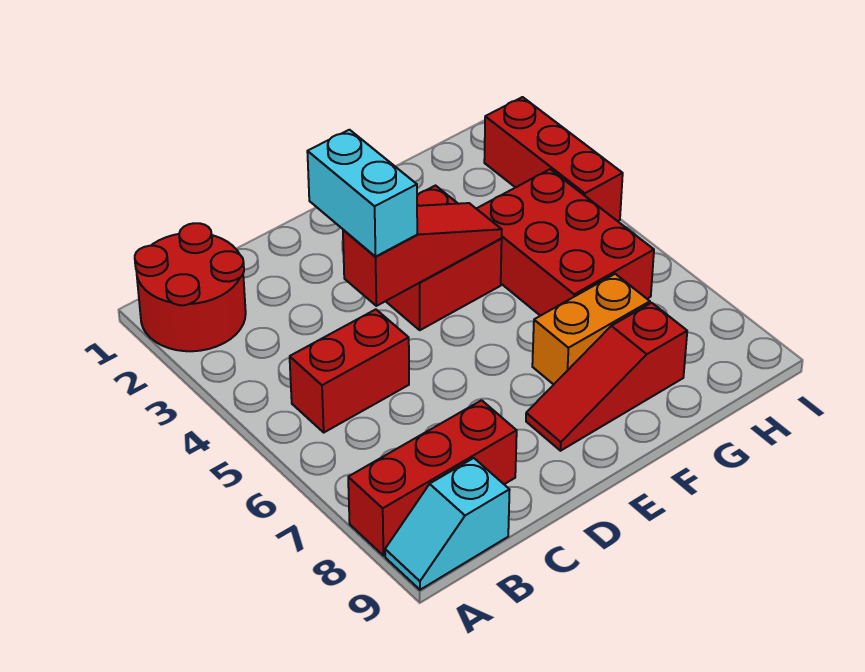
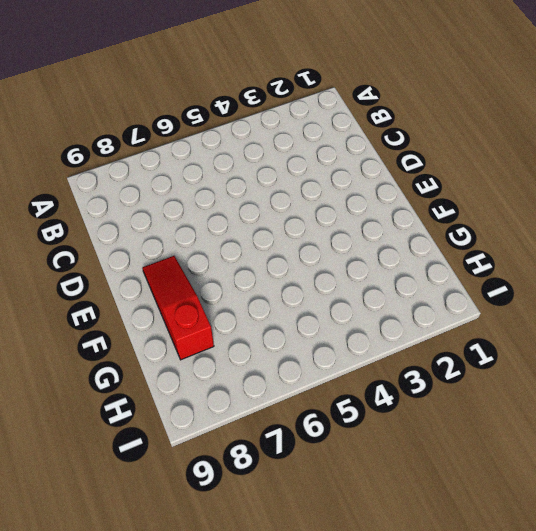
none -> red 2x2 round brick [135,223,246,351]
none -> red 1x3 brick [348,400,517,556]

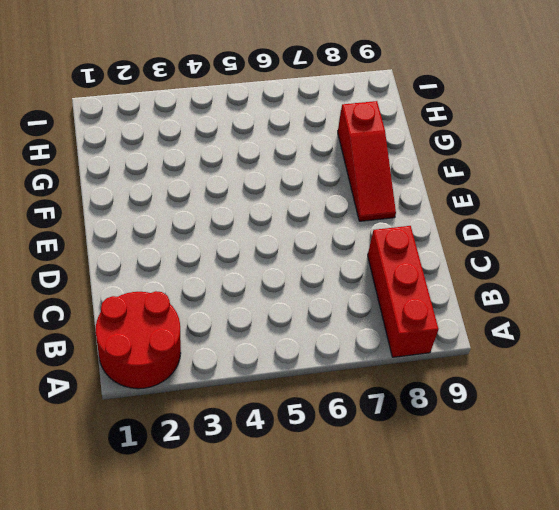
none -> cyan 1x2 slope [385,458,510,590]
none -> red 1x2 brick [290,309,409,432]

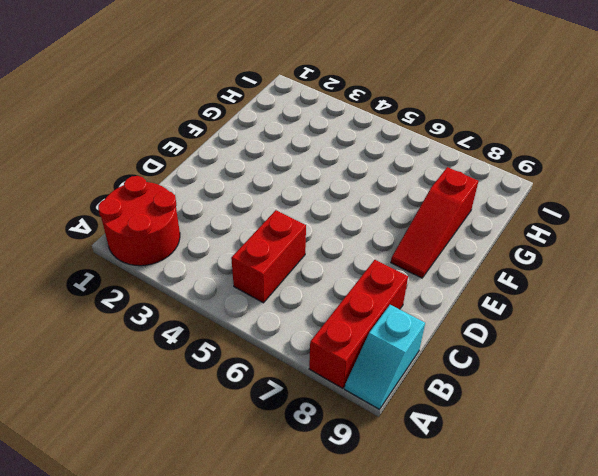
none -> red 2x2 brick [386,186,502,330]
none -> orange 1x2 brick [532,274,650,385]

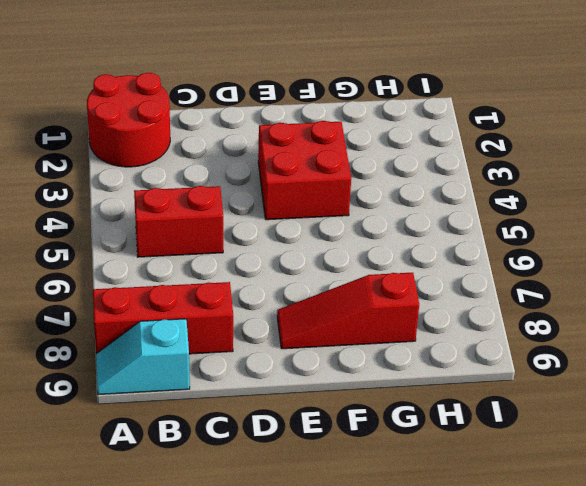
none -> orange 1x2 brick [532,274,650,385]
none -> red 2x3 brick [476,169,654,316]

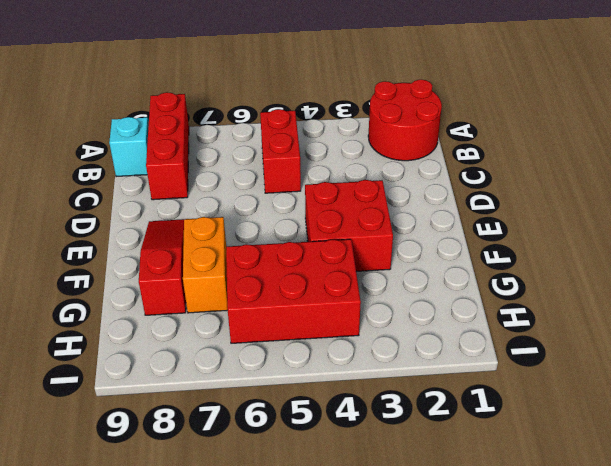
none -> red 1x3 brick [484,97,623,221]
none -> red 1x3 slope [343,203,502,306]

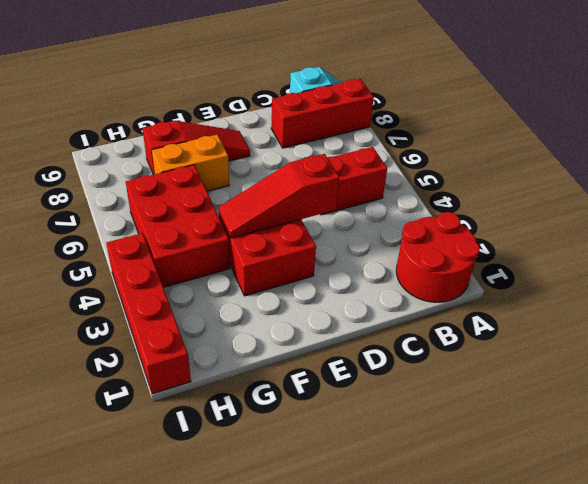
red 1x4 brick [106,233,191,394] -> red 1x3 brick [484,97,623,221]
none -> cyan 1x2 brick [307,130,417,257]

